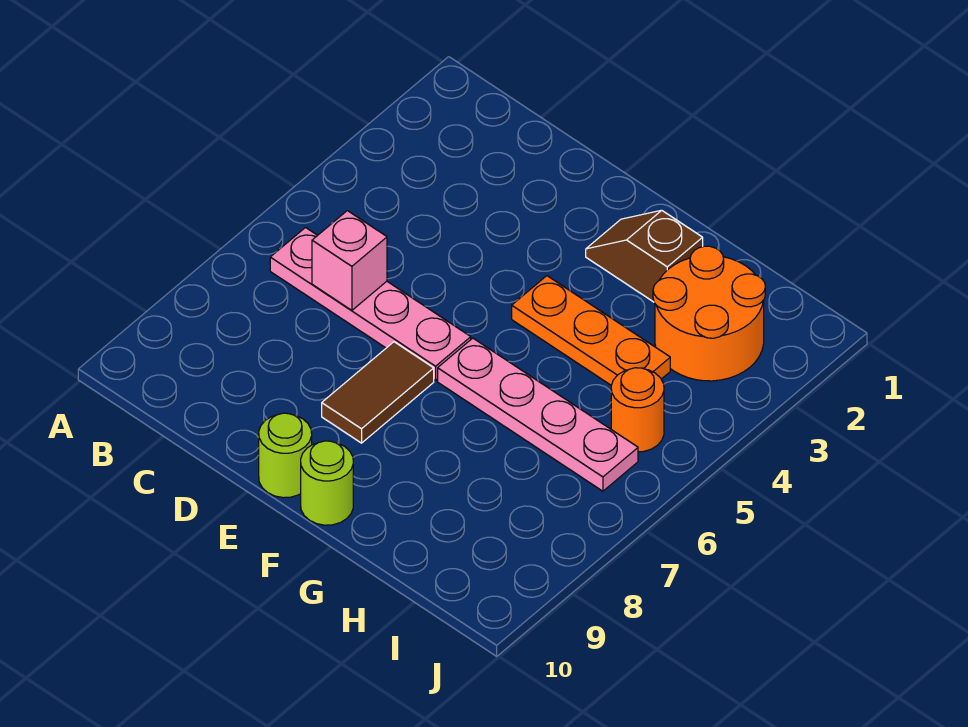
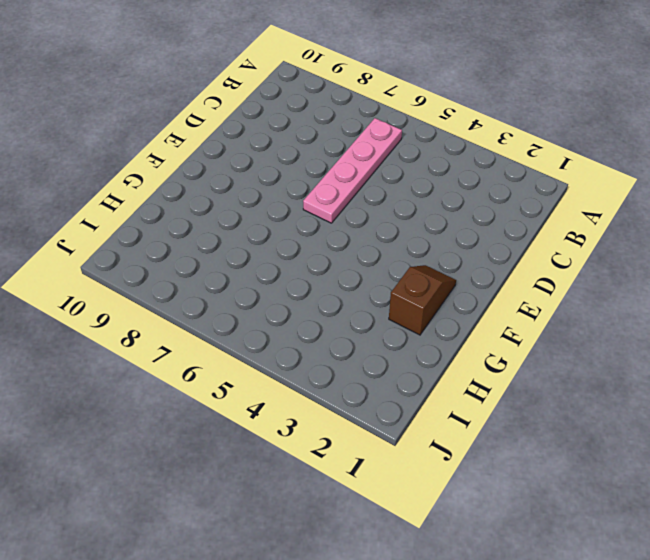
none -> brown 1x2 tile [322,342,434,443]
none -> lime 1x1 round brick [259,413,312,498]

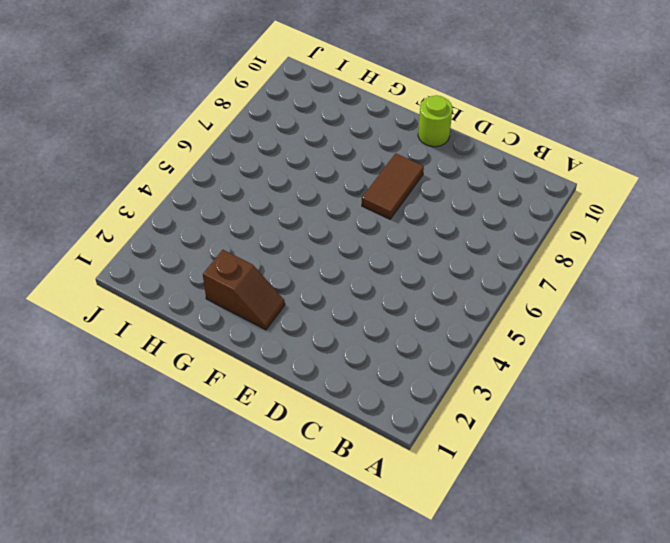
none -> pink 1x4 plate [270,228,471,381]
none -> orange 1x3 plate [512,276,670,385]

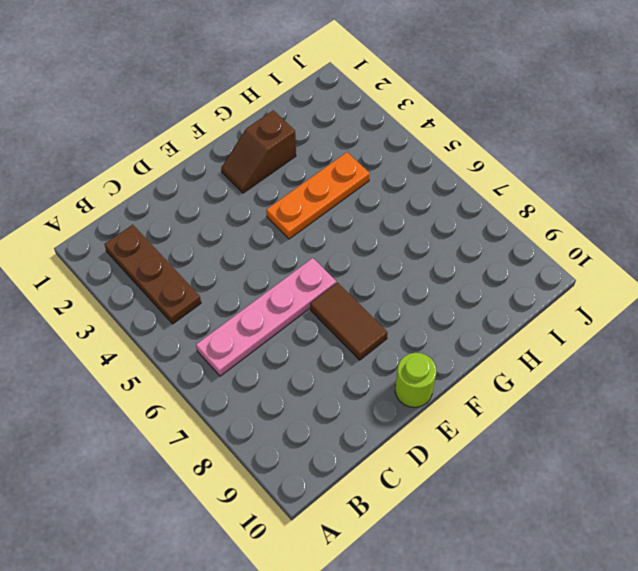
brown 1x3 plate [104,225,201,324] -> none
none -> pink 1x4 plate [438,338,638,491]
none -> lime 1x1 round brick [301,441,353,525]

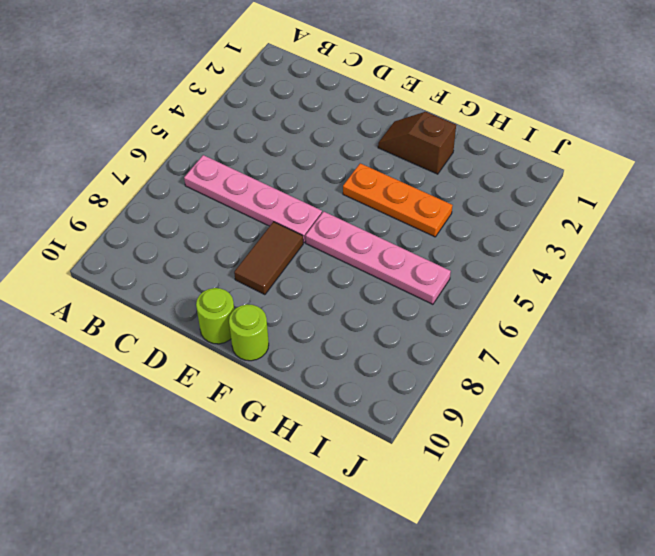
none -> orange 2x2 round brick [653,246,765,381]
none -> orange 1x1 round brick [611,368,664,452]

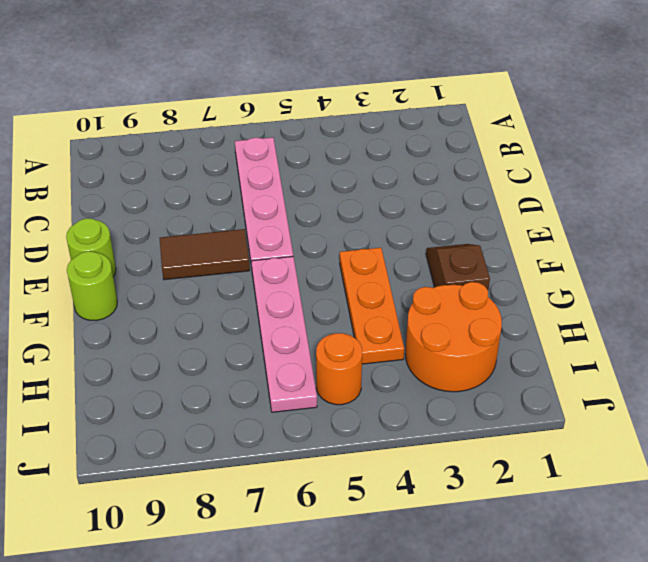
none -> pink 1x1 brick [312,211,387,310]

